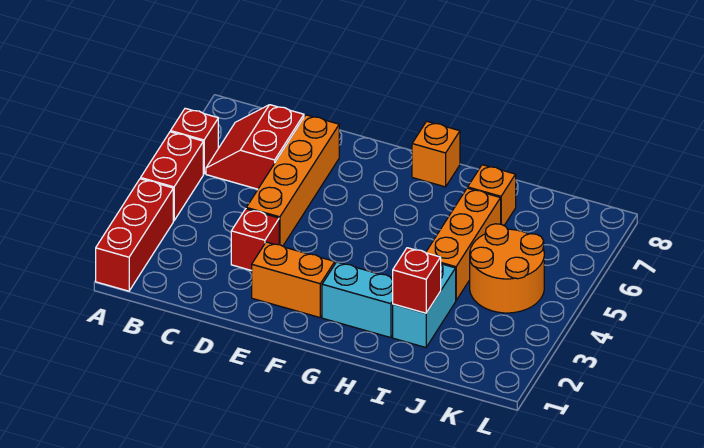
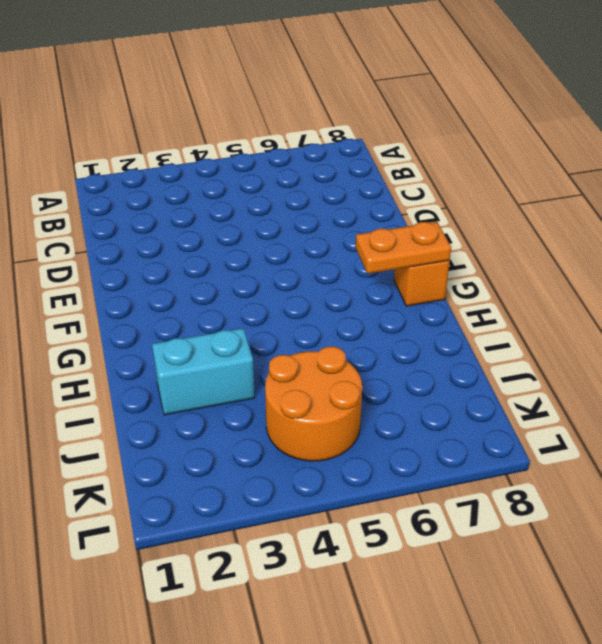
orange 1x2 plate [356,222,451,274] -> none
none -> red 1x3 brick [96,179,173,291]
none -> red 1x2 brick [141,132,203,221]
none -> red 1x1 brick [171,108,218,174]

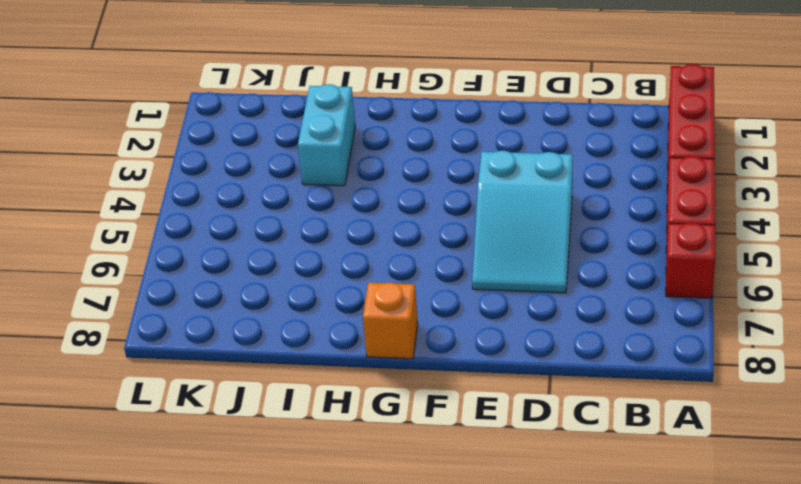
cyan 2x3 slope [472,151,573,293] -> orange 1x4 brick [246,115,339,246]
none -> red 2x2 slope [206,105,304,189]
none -> red 1x1 brick [231,209,279,271]
none -> orange 1x2 brick [252,242,335,317]

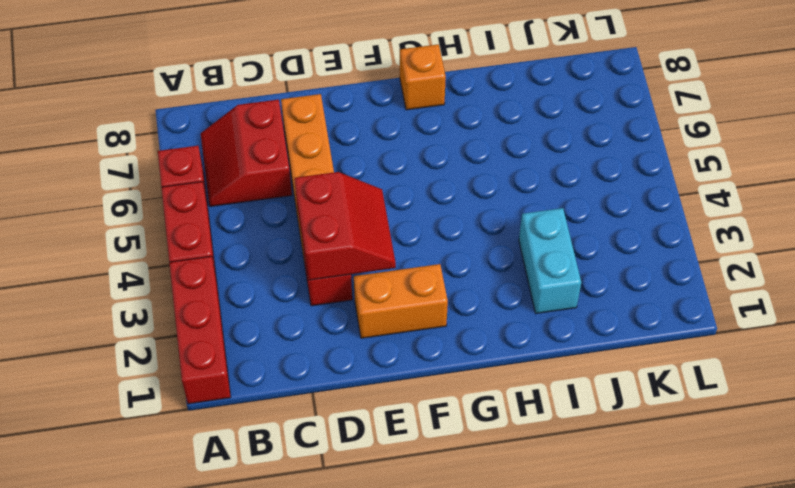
red 2x2 slope [295,172,396,280] -> none
none -> cyan 1x2 brick [322,262,393,338]
none -> orange 1x3 brick [426,188,501,300]
none -> orange 1x1 brick [468,165,516,225]

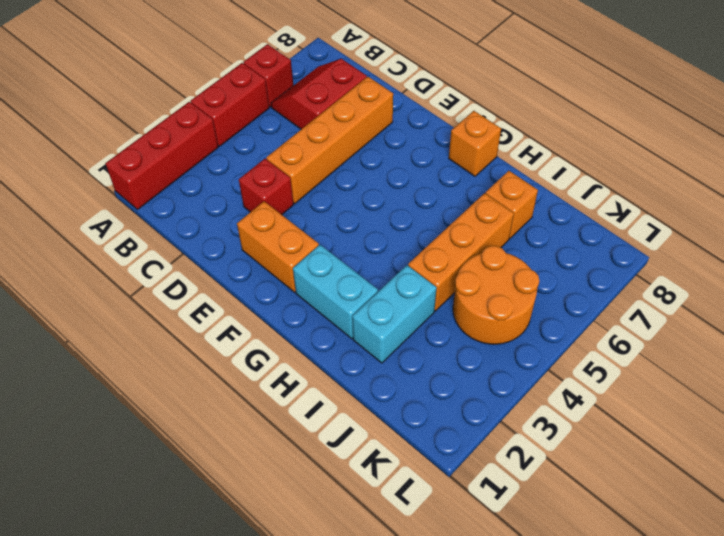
none -> red 1x1 brick [393,248,441,313]

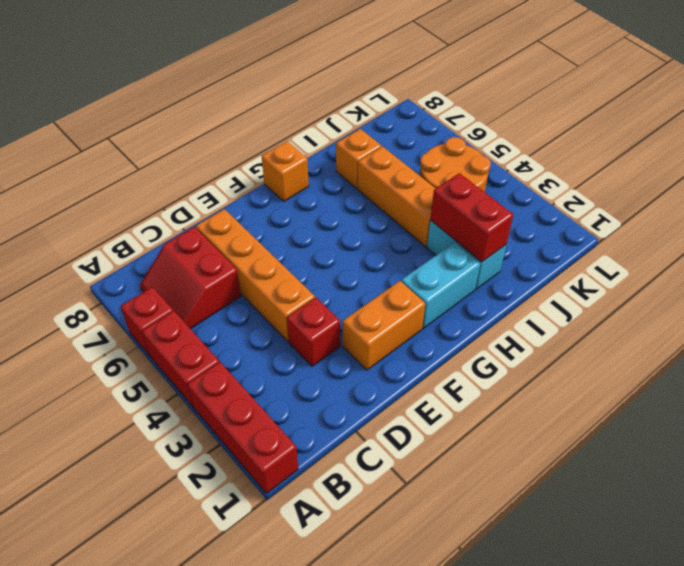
red 1x2 brick [430,173,513,262] -> red 1x1 brick [393,248,441,313]

